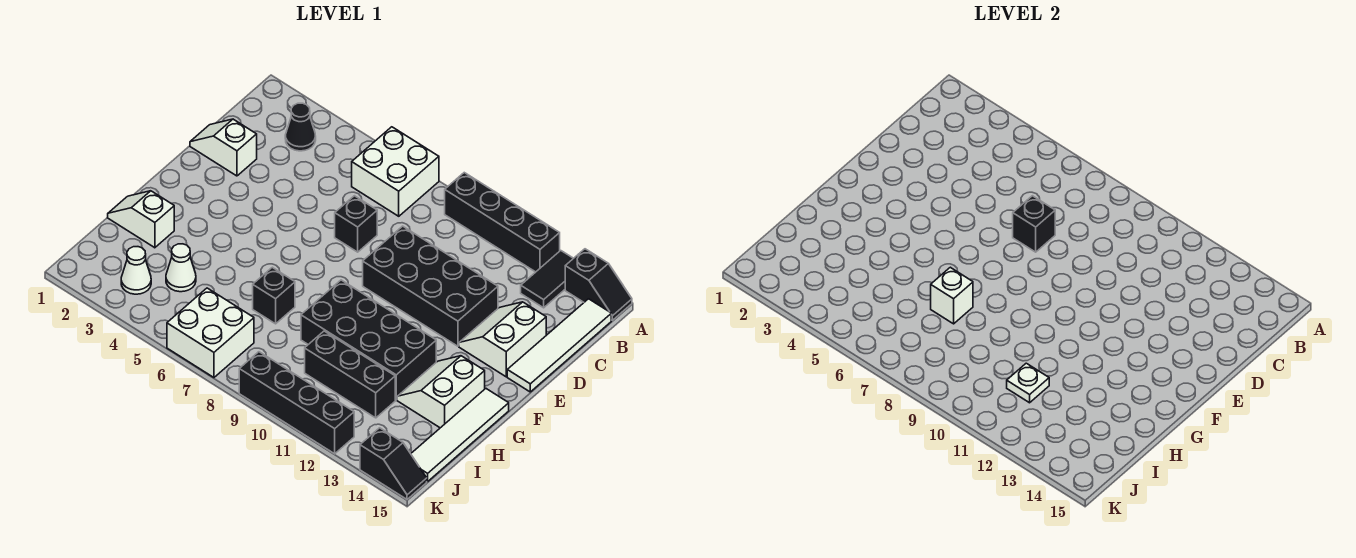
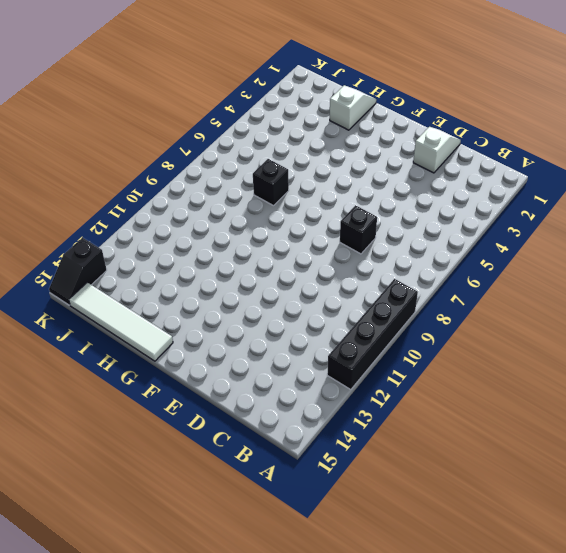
none -> white 2x2 brick [352,127,439,216]
none -> black 1x2 tile [521,251,573,308]
none -> black 1x2 slope [565,249,632,320]

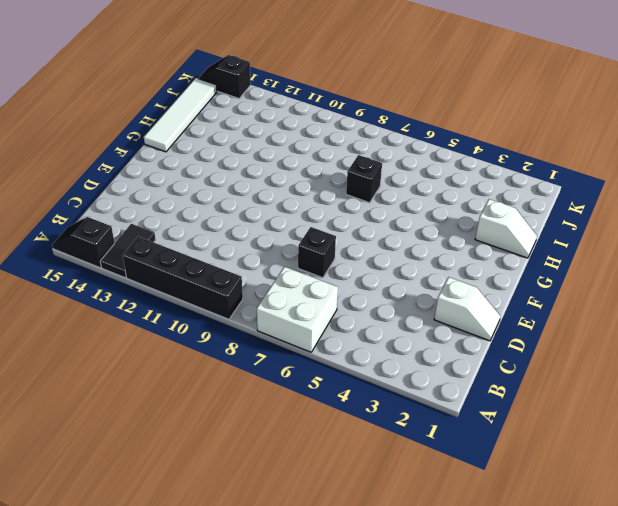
none -> black 1x1 cone [285,103,316,151]
none -> white 1x4 tile [507,299,611,392]
none -> black 2x4 brick [363,226,498,346]

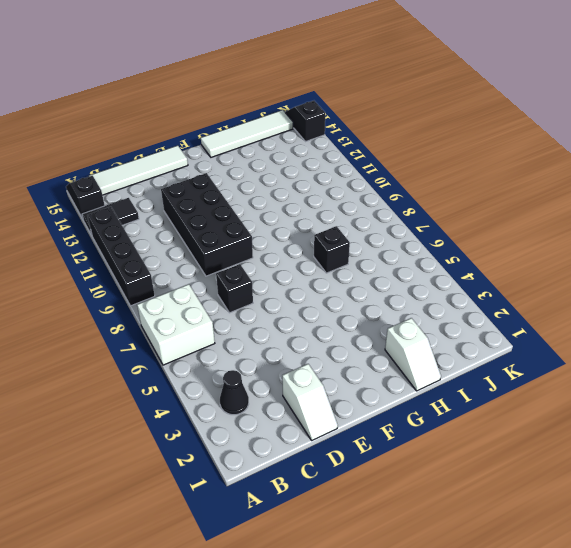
none -> white 2x2 slope [459,302,546,377]
none -> black 2x4 brick [301,280,436,400]
none -> white 2x2 slope [397,356,485,428]

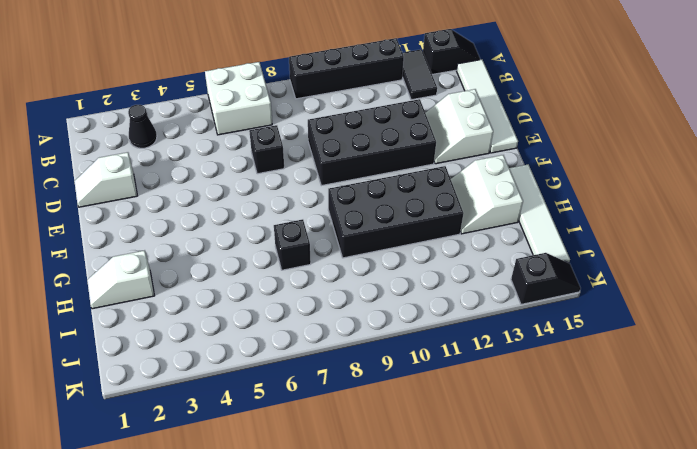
none -> white 1x1 cone [166,244,196,292]
none -> black 1x3 brick [305,331,395,418]
none -> white 1x1 cone [121,247,151,294]

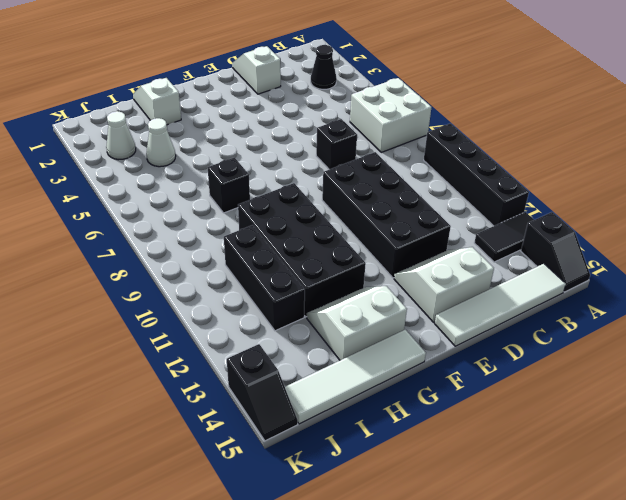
none -> white 2x2 brick [167,288,254,377]
none -> black 1x4 brick [239,352,354,454]
none -> black 1x1 brick [1013,196,1055,252]

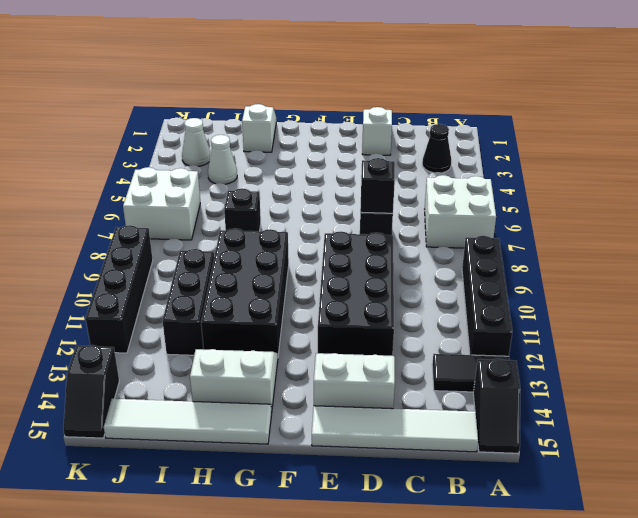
none -> white 1x1 brick [931,267,973,324]
none -> white 1x1 plate [1007,363,1049,403]

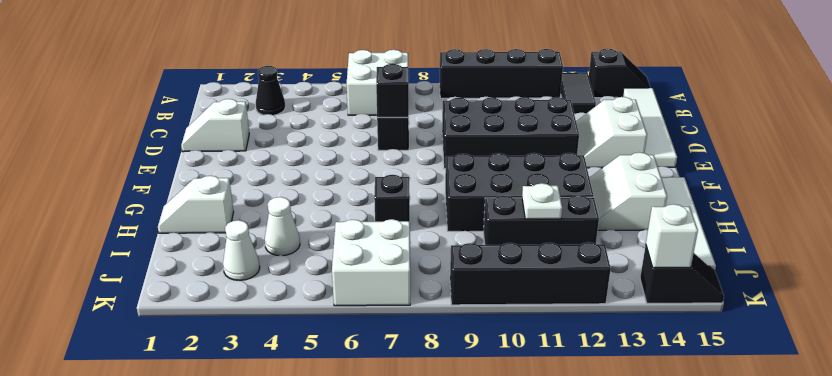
white 1x1 brick [646,204,698,268] -> white 1x1 brick moved to [931,267,973,324]

